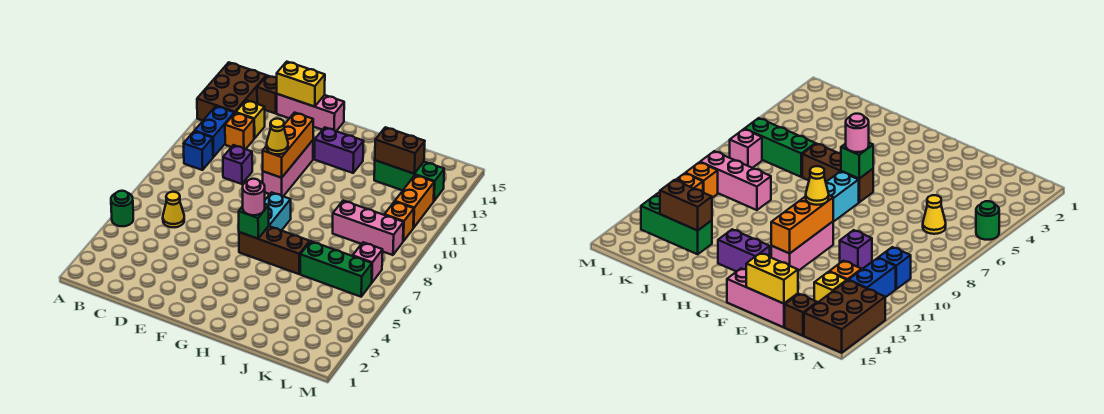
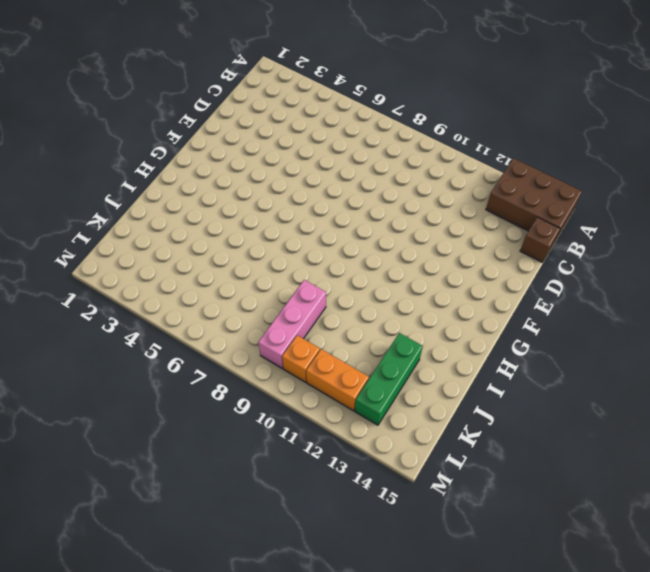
none -> green 1x1 round brick [111,191,133,226]
none -> blue 1x1 brick [184,131,213,170]
none -> blue 1x2 brick [195,106,234,157]

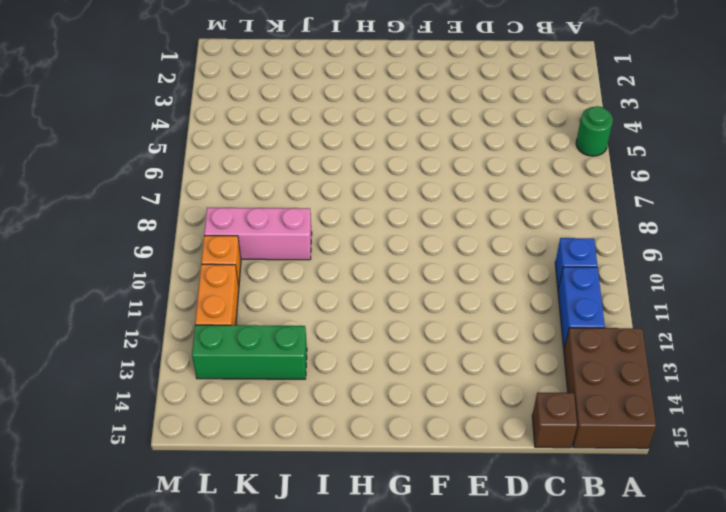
none -> yellow 1x1 cone [163,192,184,227]
none -> orange 1x1 brick [225,113,254,149]
none -> yellow 1x1 brick [236,100,265,139]

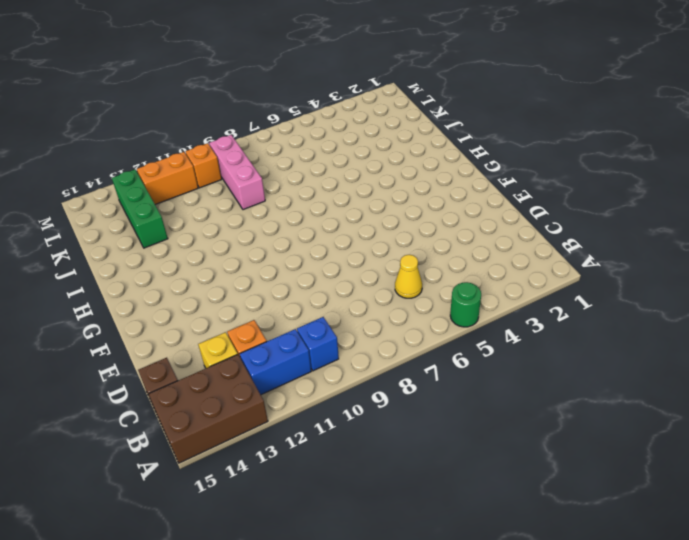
none -> purple 1x1 brick [223,145,252,184]
none -> pink 1x3 brick [277,94,344,131]
none -> pink 1x3 brick [263,140,313,196]

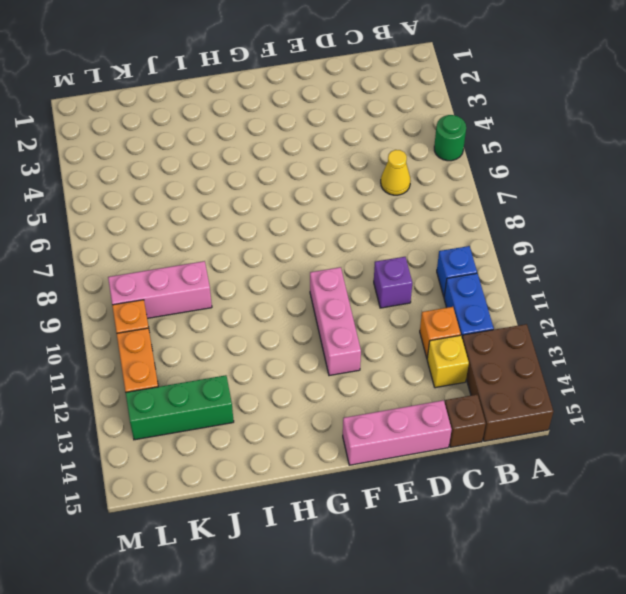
none -> brown 1x3 brick [239,226,310,274]
none -> cyan 1x2 brick [265,192,291,231]
none -> purple 1x2 brick [314,127,364,173]

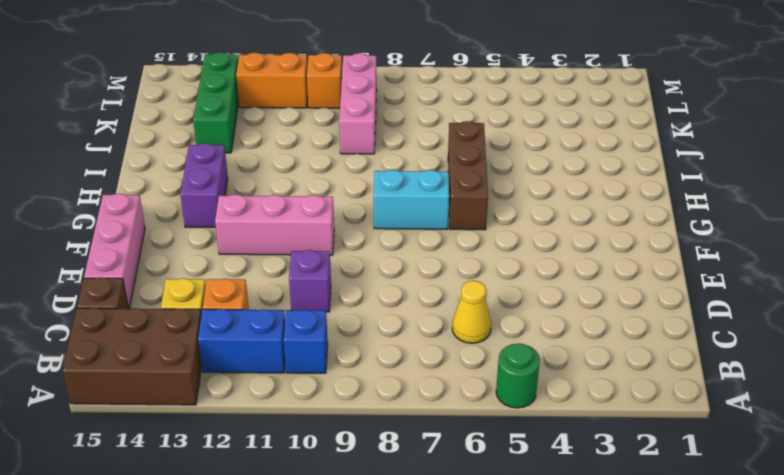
none -> green 1x3 brick [300,241,372,297]
none -> pink 1x1 brick [353,242,383,283]
none -> yellow 1x2 brick [277,62,325,107]

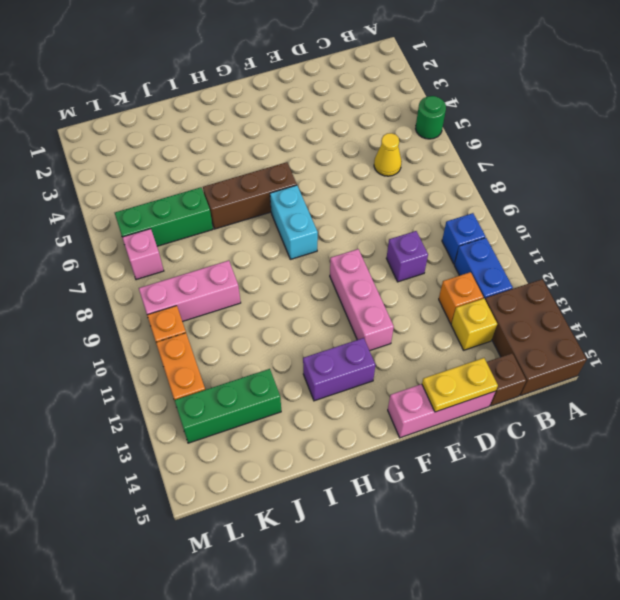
yellow 1x2 plate [422,358,498,412] -> yellow 1x2 brick [277,62,325,107]
none -> orange 1x3 brick [263,113,313,178]
none -> green 1x1 brick [239,204,269,239]
none -> brown 1x2 brick [375,127,425,174]

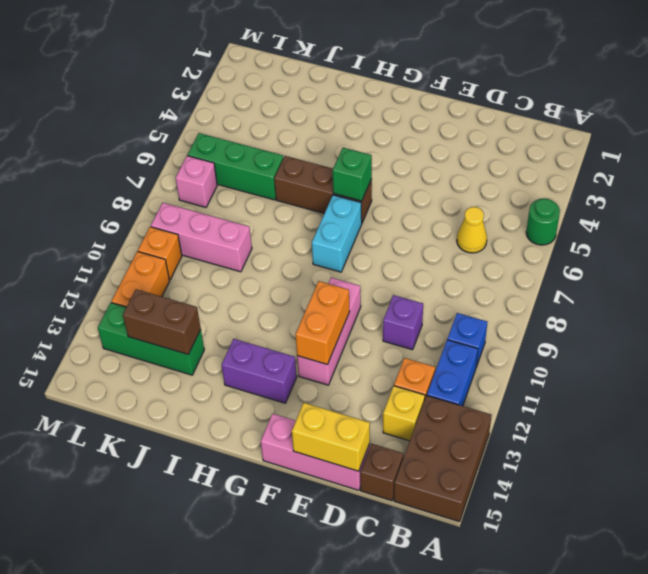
orange 1x2 brick [295,281,350,365] -> orange 1x3 brick [263,113,313,178]
none -> yellow 1x1 cone [267,119,288,154]
none -> pink 1x1 round brick [243,179,265,215]

